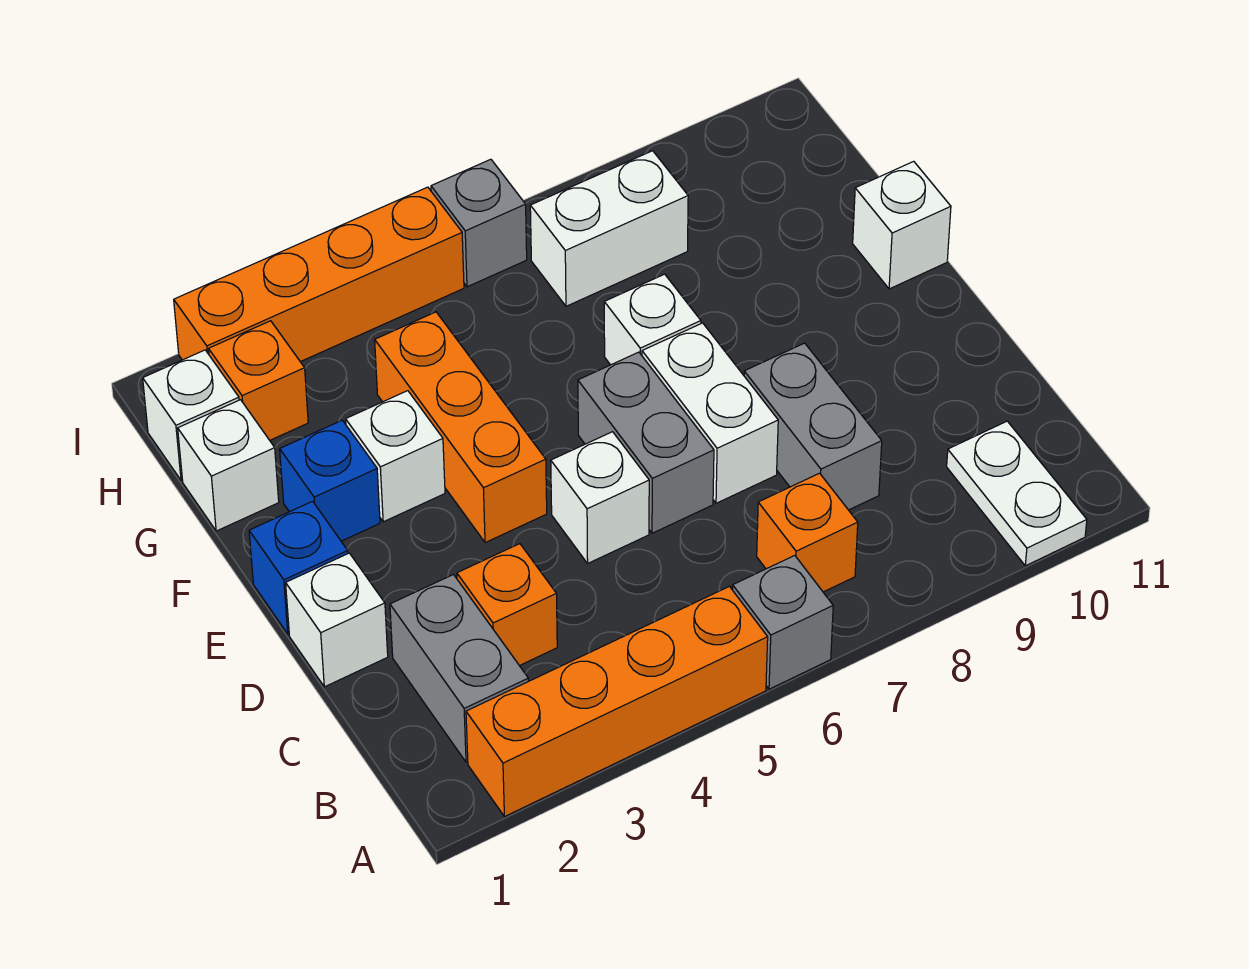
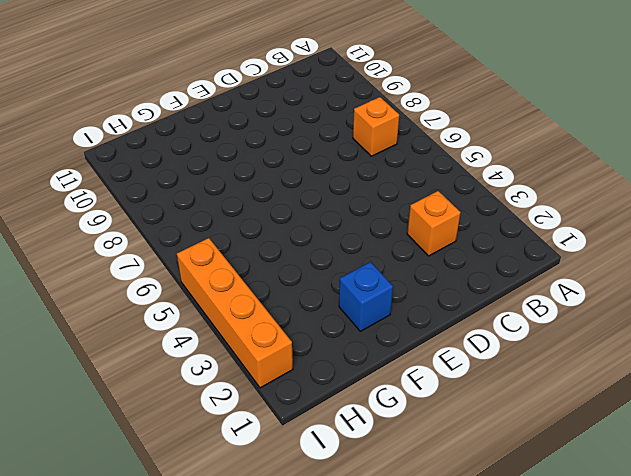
none -> orange 1x4 brick [466,586,768,817]
none -> grey 1x1 brick [733,556,833,689]
none -> white 1x2 plate [947,421,1087,566]

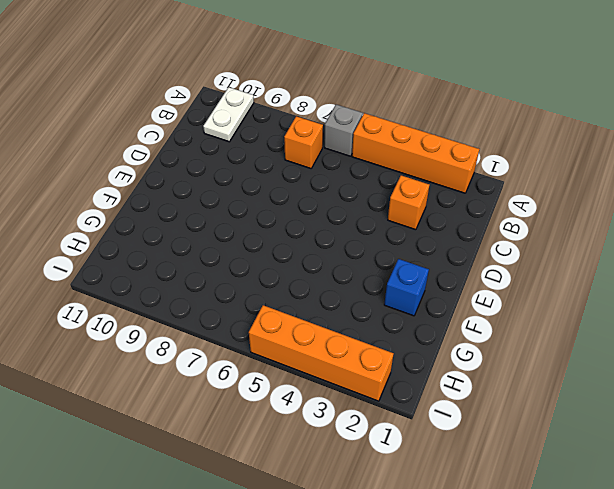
none -> grey 1x2 brick [390,575,528,762]
none -> grey 1x2 brick [744,343,882,510]
none -> white 1x1 brick [286,553,388,687]

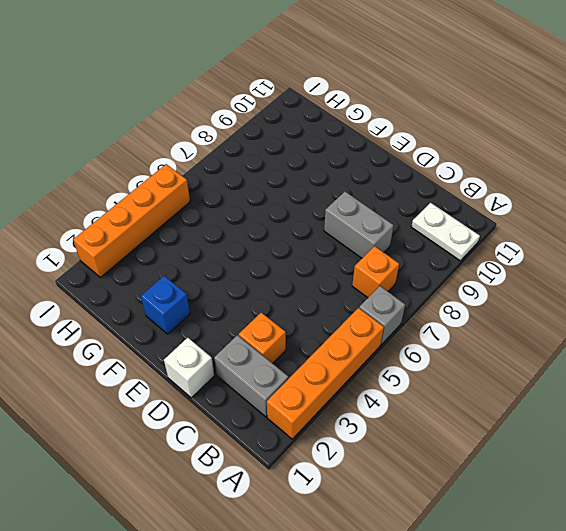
none -> white 1x1 brick [551,432,649,563]
none -> grey 1x2 brick [578,352,714,533]
none -> white 1x2 brick [642,323,778,503]

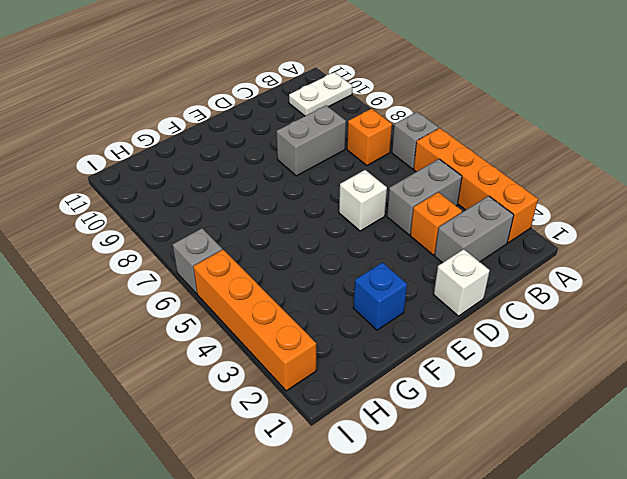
grey 1x2 brick [387,159,462,235] -> grey 1x2 brick moved to [578,352,714,533]
none -> white 1x2 brick [642,323,778,503]
none -> blue 1x1 brick [249,501,348,634]
none -> orange 1x3 brick [375,312,547,543]

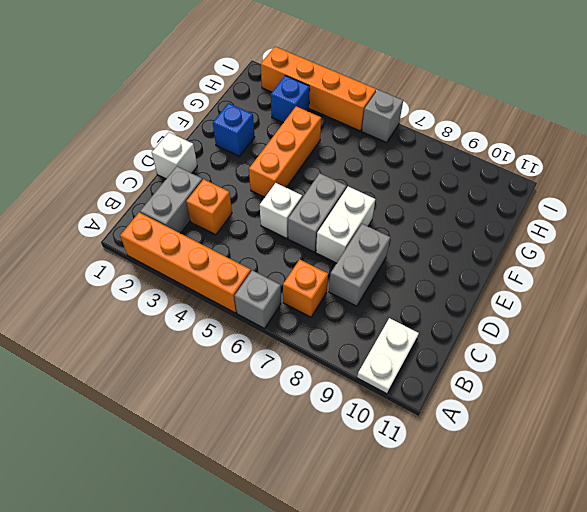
blue 1x1 brick [271,76,310,123] -> blue 1x1 brick moved to [249,501,348,634]
none -> white 1x1 brick [346,391,445,522]
none -> white 1x1 brick [604,274,701,365]
none -> white 1x1 brick [853,161,951,289]

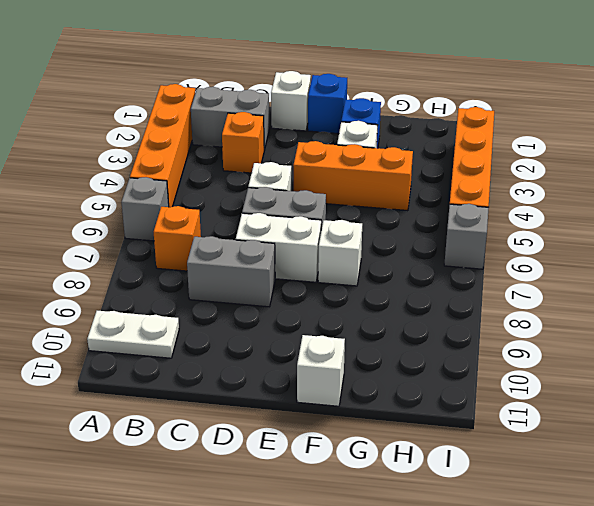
none -> white 1x1 brick [178,400,279,531]
none -> white 1x1 brick [143,350,239,480]
none -> orange 1x1 brick [209,321,308,440]

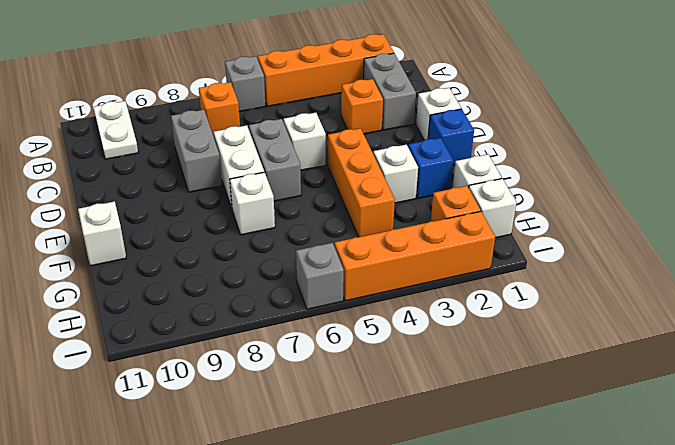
none -> white 1x2 brick [530,151,688,306]

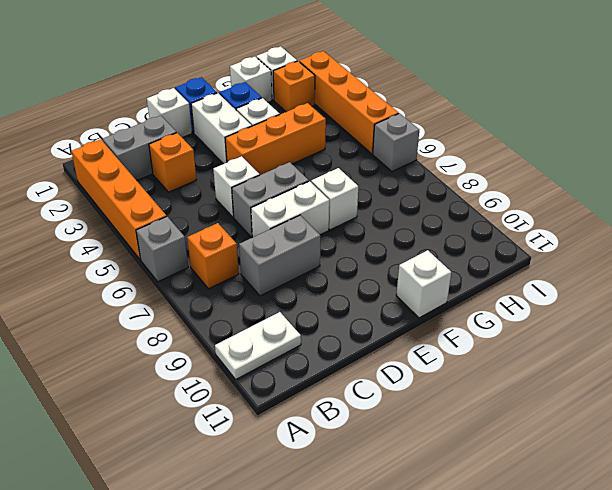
white 1x2 brick [191,93,252,164] -> white 1x2 brick moved to [530,151,688,306]

